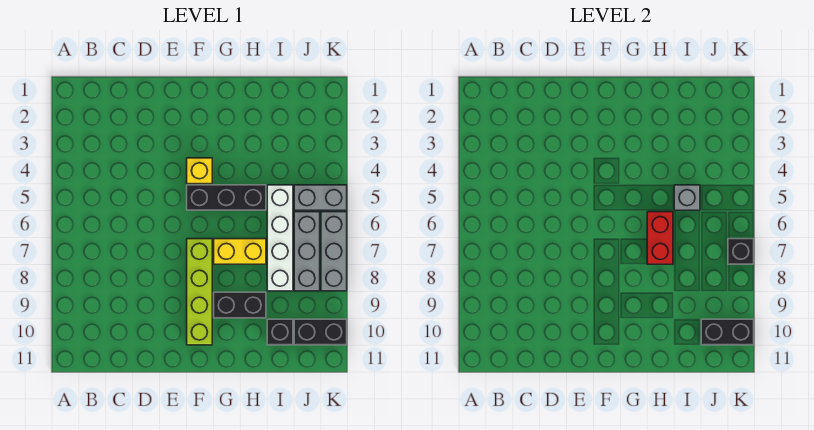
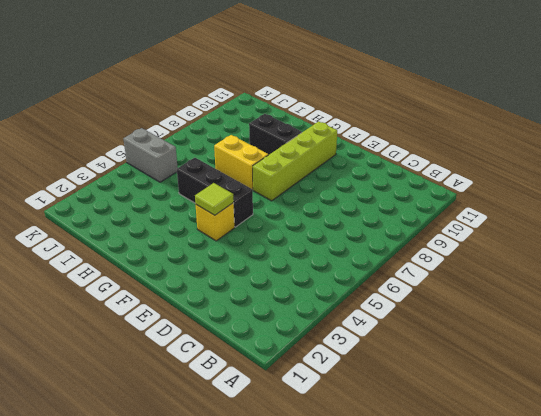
lime 1x1 tile [195,183,234,215] -> none
none -> white 1x4 brick [267,185,293,291]
none -> black 1x1 brick [267,319,293,345]
none -> grey 1x3 brick [294,212,320,291]

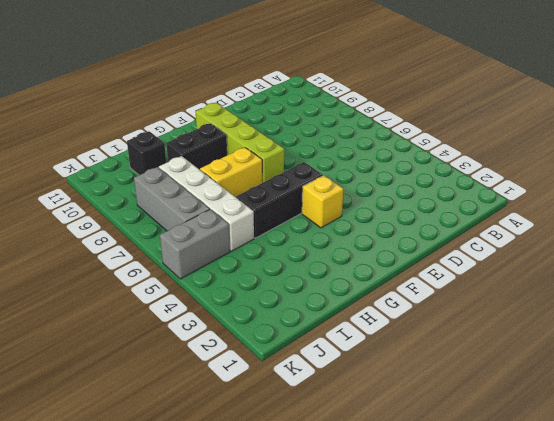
none -> black 1x2 brick [294,319,347,345]
none -> grey 1x3 brick [321,212,347,291]
none -> red 1x2 brick [647,212,673,264]

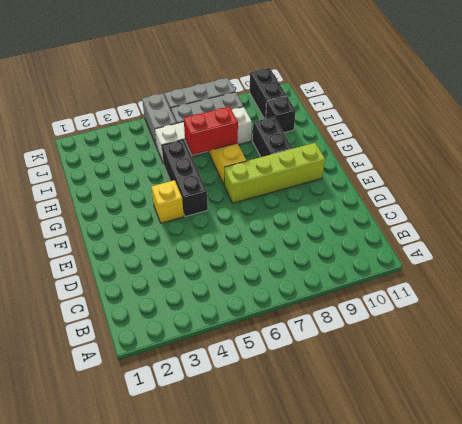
none -> grey 1x1 brick [674,185,700,210]
none -> black 1x2 brick [701,319,754,345]
none -> black 1x1 brick [728,239,754,264]

